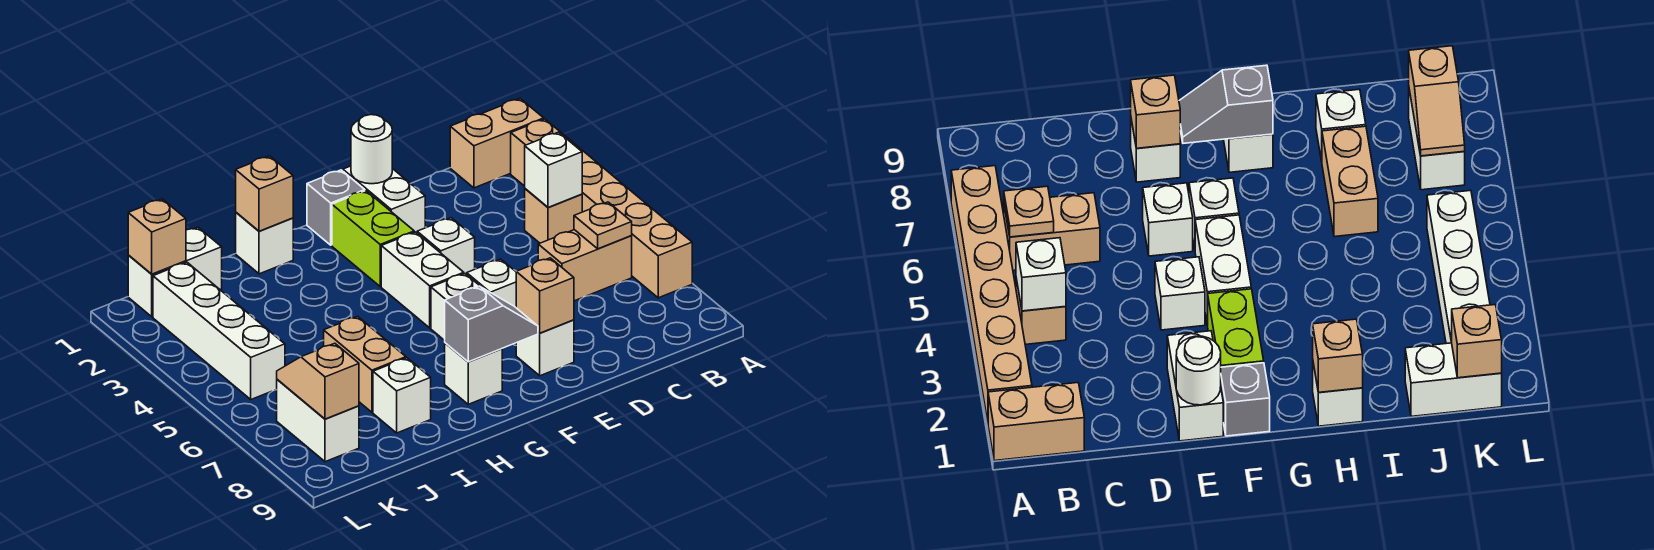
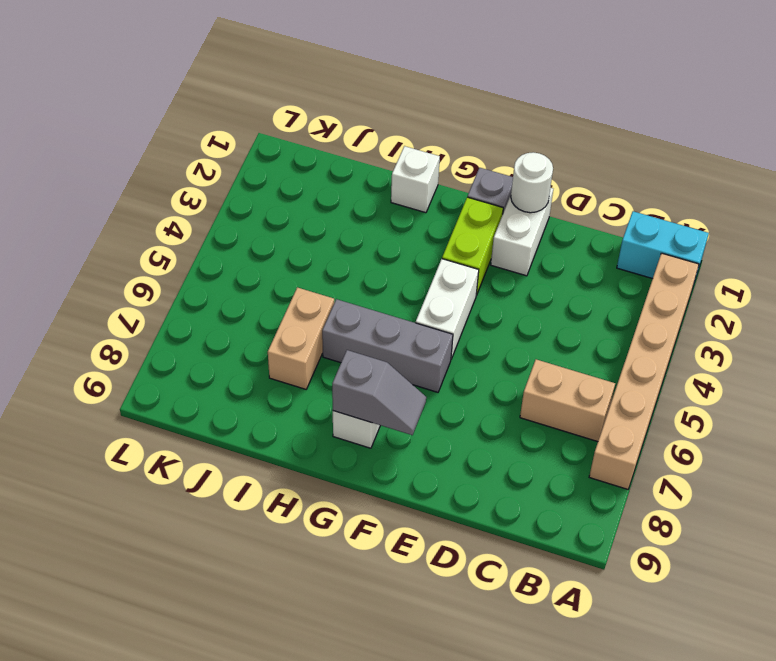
cyan 1x2 brick [617,211,709,286] -> tan 1x2 brick [450,99,544,188]
grey 1x3 brick [322,299,453,392] -> white 1x1 brick [431,274,481,341]
none -> tan 1x1 brick [525,189,582,243]
none -> white 1x1 brick [417,218,475,275]
none -> white 1x1 brick [467,259,516,307]

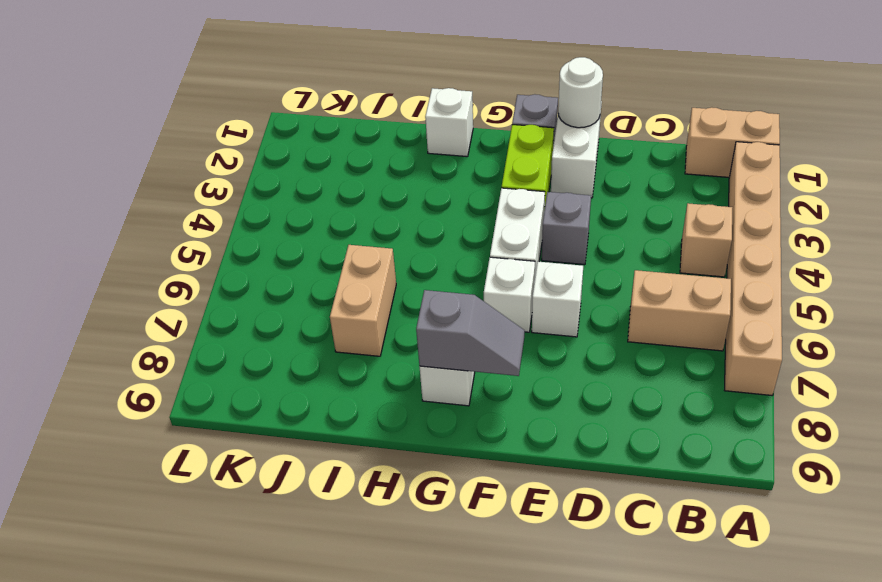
grey 1x1 brick [542,192,591,265] -> white 1x1 brick [417,218,475,275]
none -> white 1x1 brick [516,320,574,376]
none -> white 1x1 brick [373,358,431,433]
none -> white 1x2 brick [128,227,222,317]

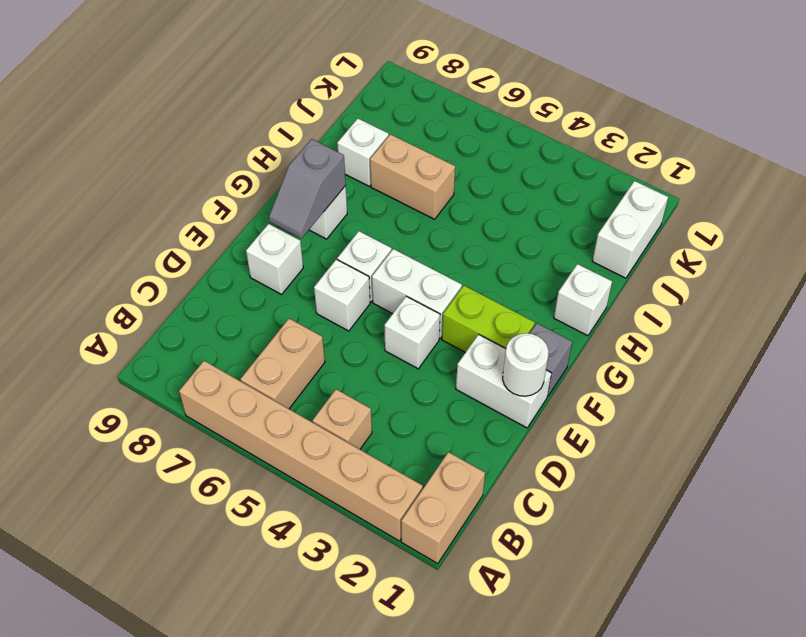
none -> white 1x4 brick [153,262,285,399]
none -> white 1x2 brick [276,379,359,462]
none -> white 1x1 brick [525,132,582,207]

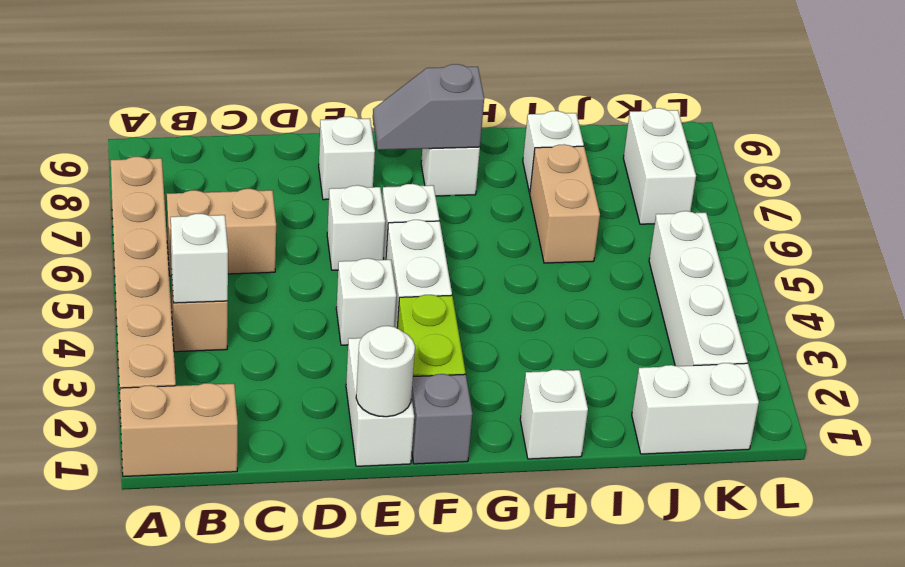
none -> tan 1x1 plate [574,202,632,249]
none -> tan 1x1 brick [516,258,574,333]
none -> tan 1x1 brick [236,156,293,231]

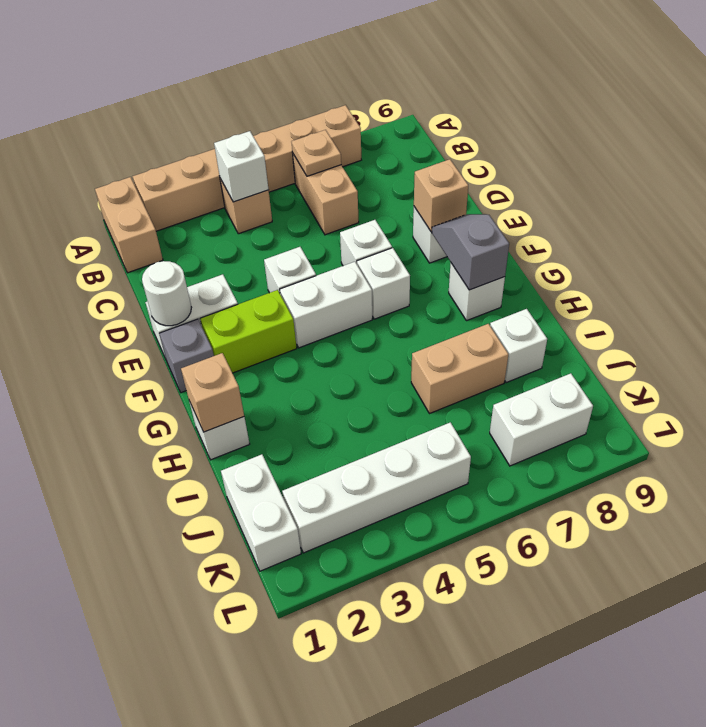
none -> tan 1x1 brick [128,199,186,274]
none -> tan 1x2 slope [277,343,359,419]

